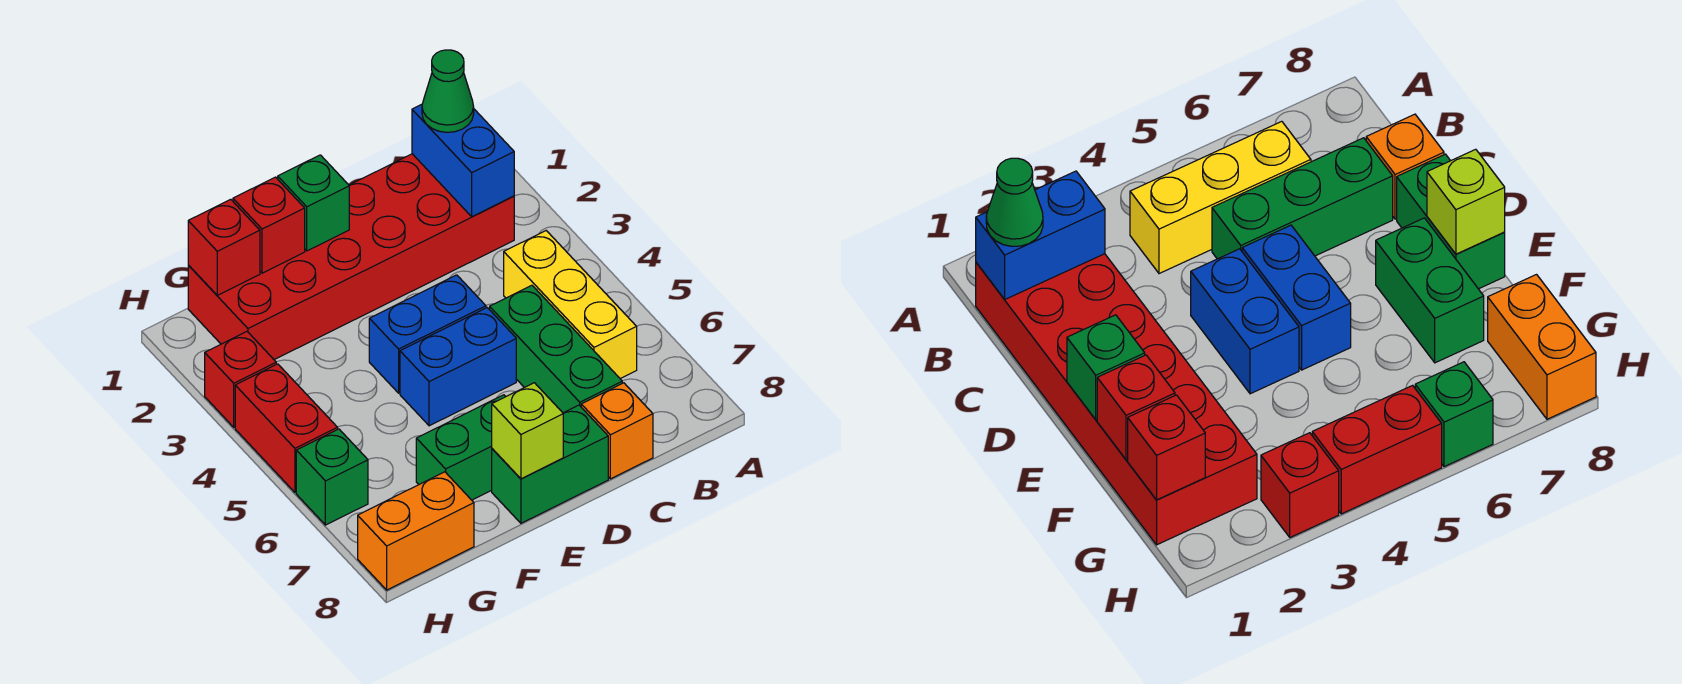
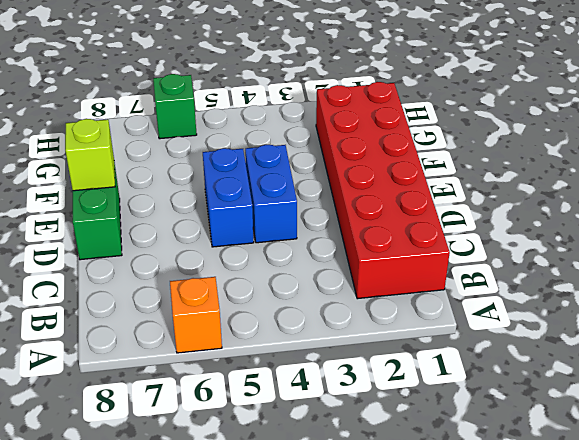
orange 1x1 brick [170,277,222,353] -> orange 1x1 brick moved to [581,383,653,479]
none -> yellow 1x3 brick [504,231,637,379]
none -> green 1x3 brick [490,285,622,413]
none -> green 1x2 brick [416,395,505,500]

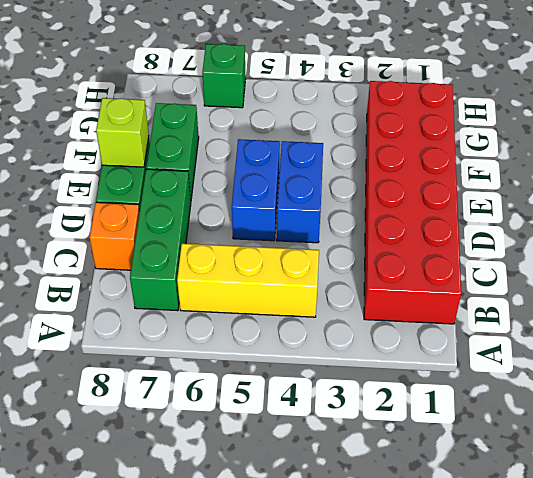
green 1x3 brick [130,169,191,311] -> green 1x3 brick turned to [490,285,622,413]
none -> orange 1x2 brick [358,472,474,590]
none -> red 1x1 brick [205,332,276,427]
none -> red 1x2 brick [235,364,338,492]

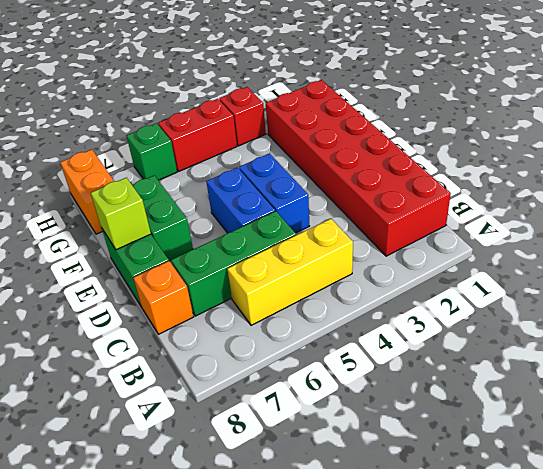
none -> blue 1x2 brick [412,104,514,217]
none -> green 1x1 brick [278,155,349,251]
none -> red 1x1 brick [233,177,305,273]

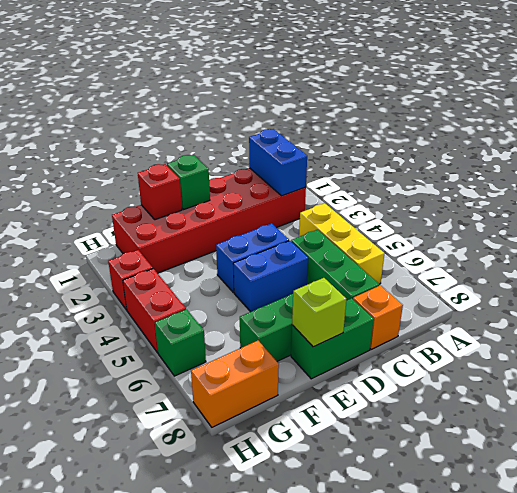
none -> red 1x1 brick [188,199,260,295]
none -> green 1x1 cone [422,50,474,132]

